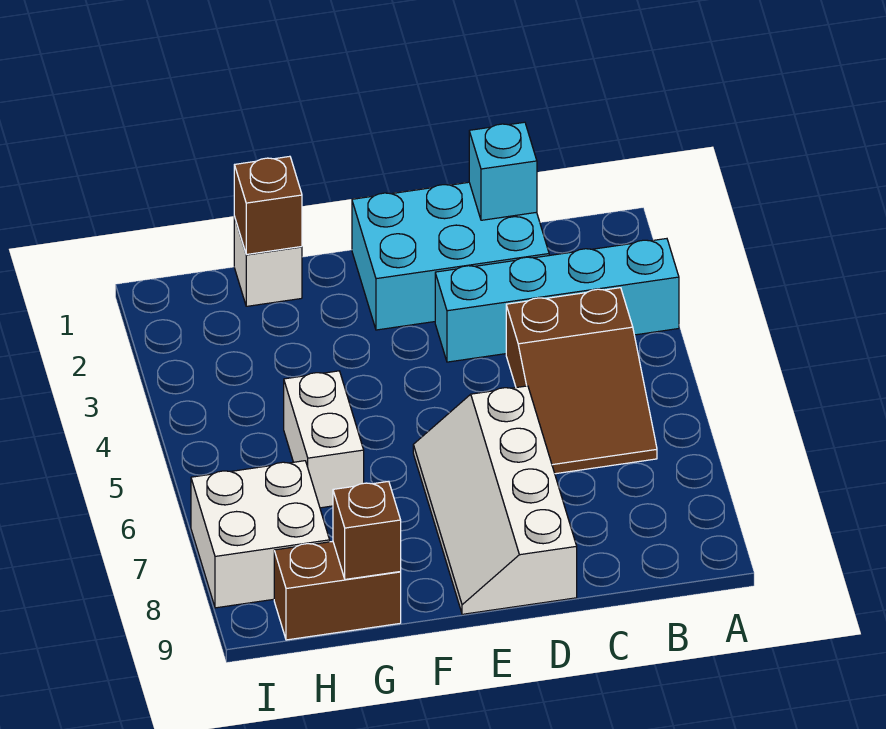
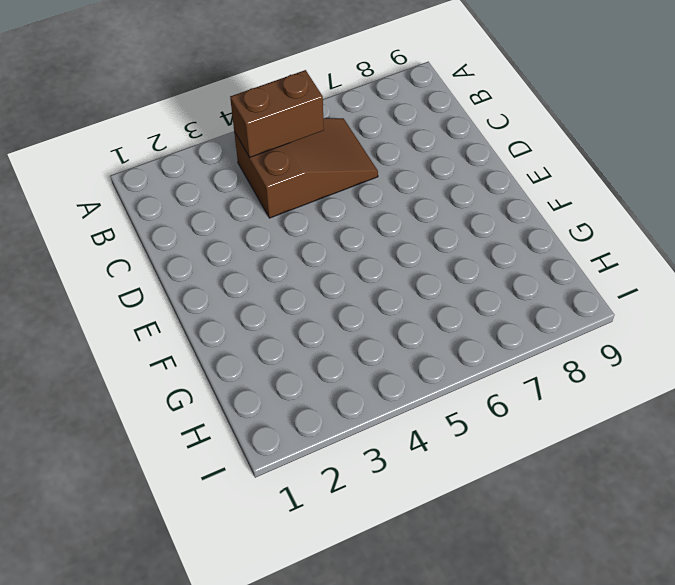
brown 1x2 brick [230,70,324,157] -> brown 1x2 brick turned to [274,541,401,640]
none -> cyan 1x4 brick [435,239,679,362]
none -> cyan 2x3 brick [352,182,549,330]

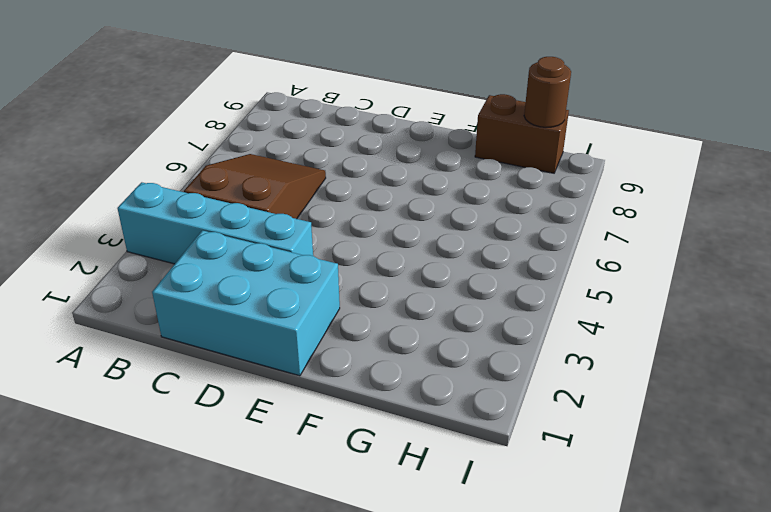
brown 1x1 round brick [524,57,571,127] -> none
none -> white 2x4 slope [413,386,577,614]
none -> white 1x1 brick [234,217,302,306]

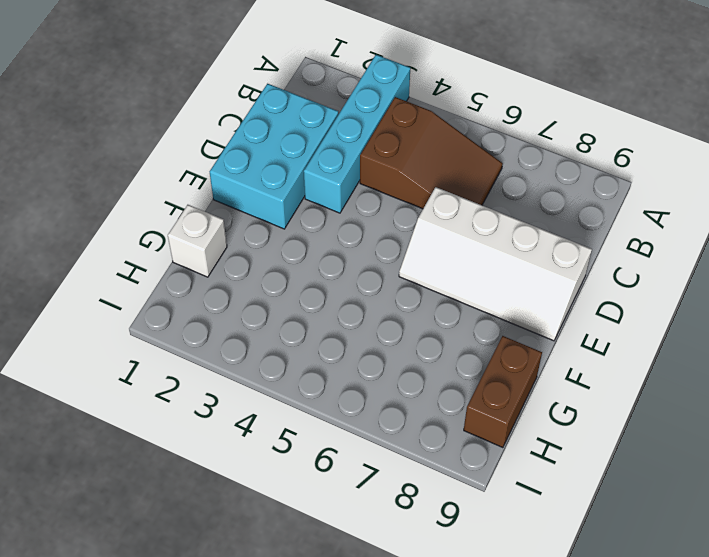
none -> white 1x2 brick [284,371,364,508]
none -> white 2x2 brick [191,461,330,608]

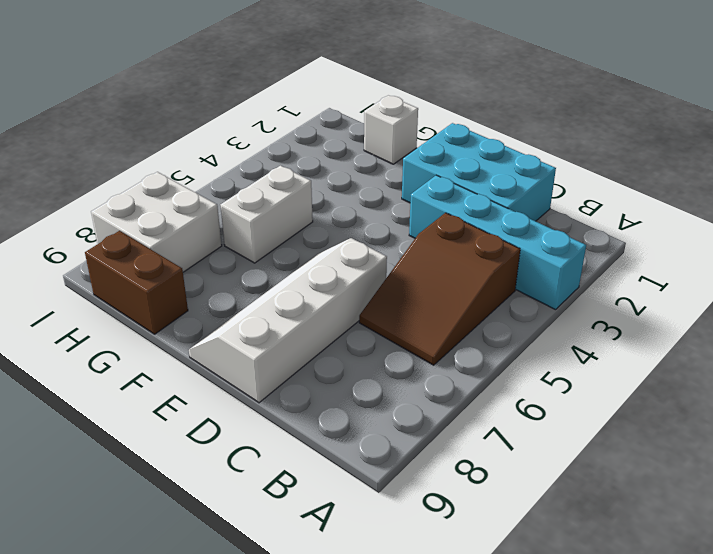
none -> cyan 1x1 brick [469,122,537,220]
none -> brown 1x1 brick [234,156,302,254]

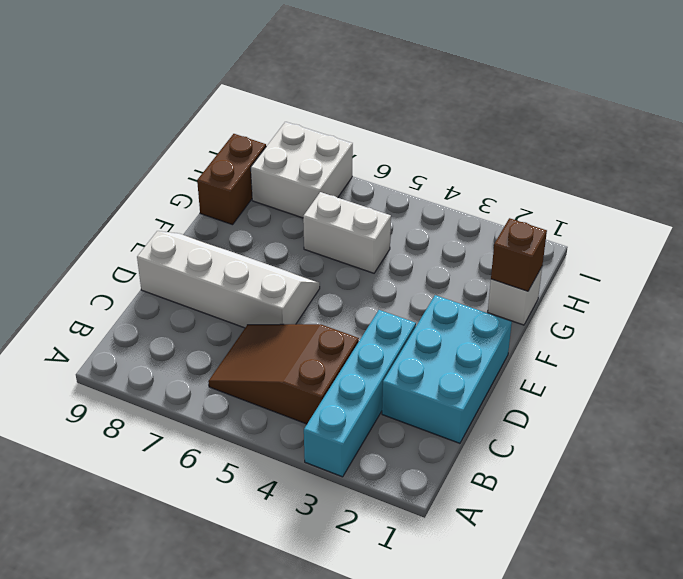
none -> cyan 1x1 brick [469,122,537,220]
none -> brown 1x1 brick [333,481,401,579]

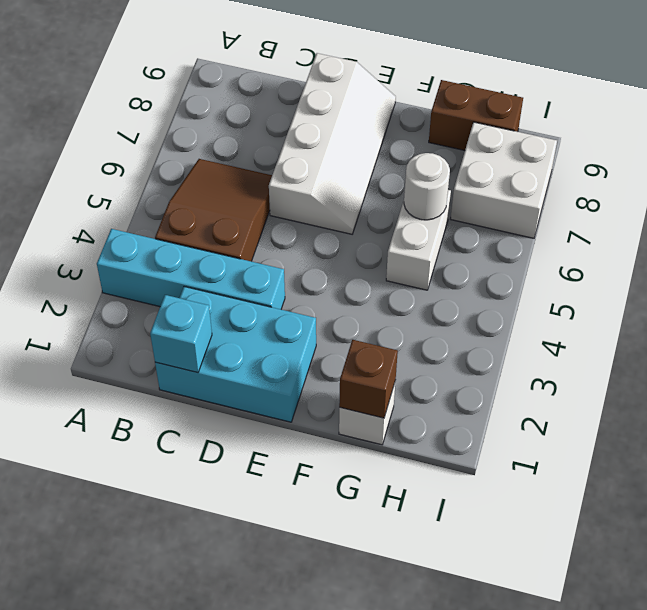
white 1x1 round brick [404,153,450,220] -> none
none -> brown 1x1 brick [333,481,401,579]

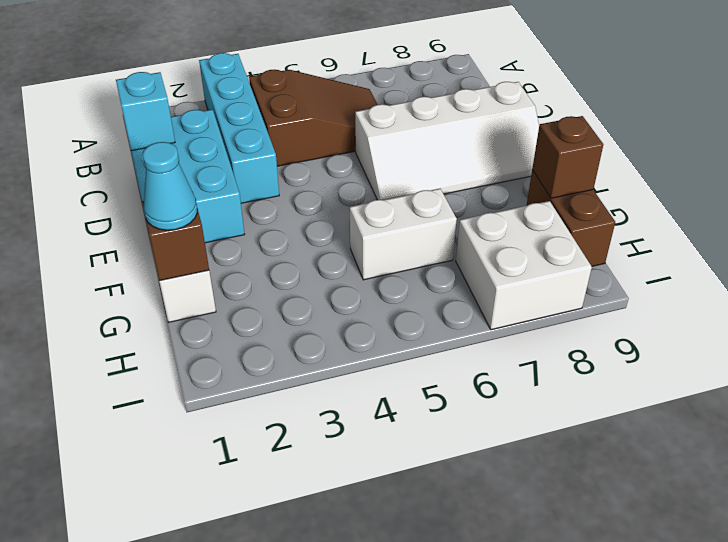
cyan 1x1 cone [143,142,197,230] -> none

